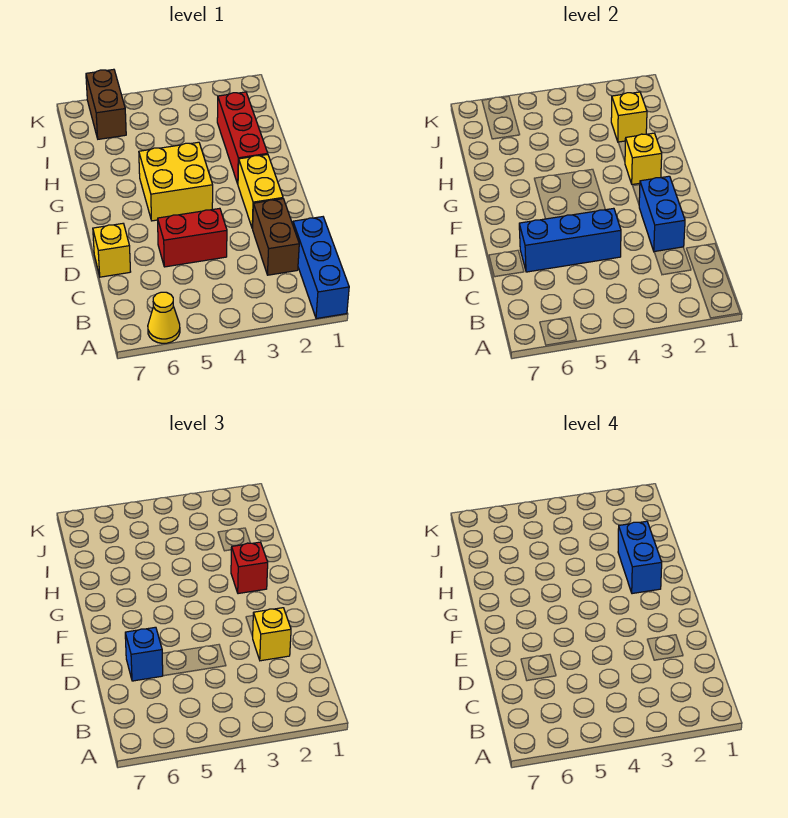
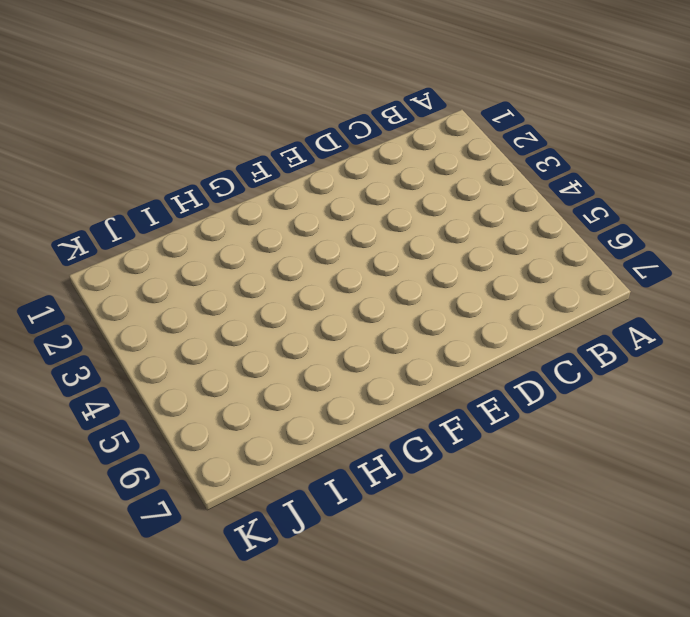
none -> blue 1x3 brick [293,217,349,319]
none -> yellow 1x1 cone [148,292,180,343]
none -> brown 1x2 brick [253,199,299,275]

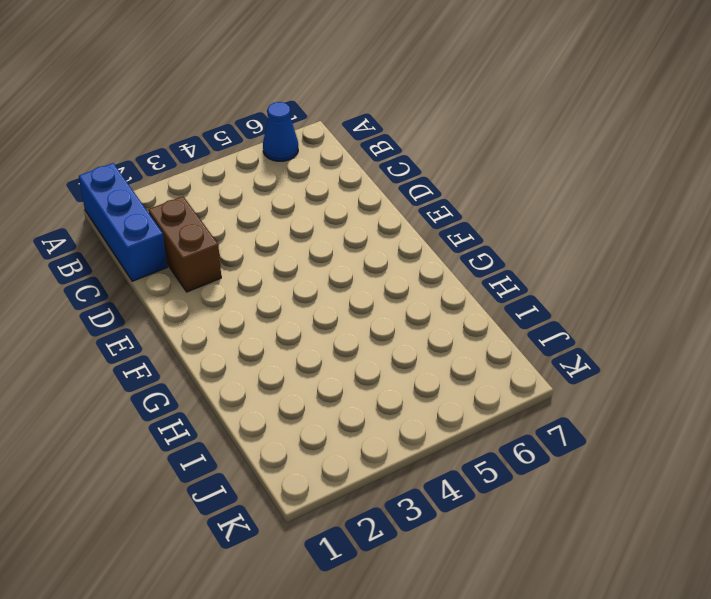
blue 1x1 cone [263,102,298,161] -> yellow 1x1 cone [148,292,180,343]
none -> red 1x2 brick [158,208,227,267]
none -> yellow 1x1 brick [93,224,131,277]
none -> yellow 1x2 brick [238,155,283,229]

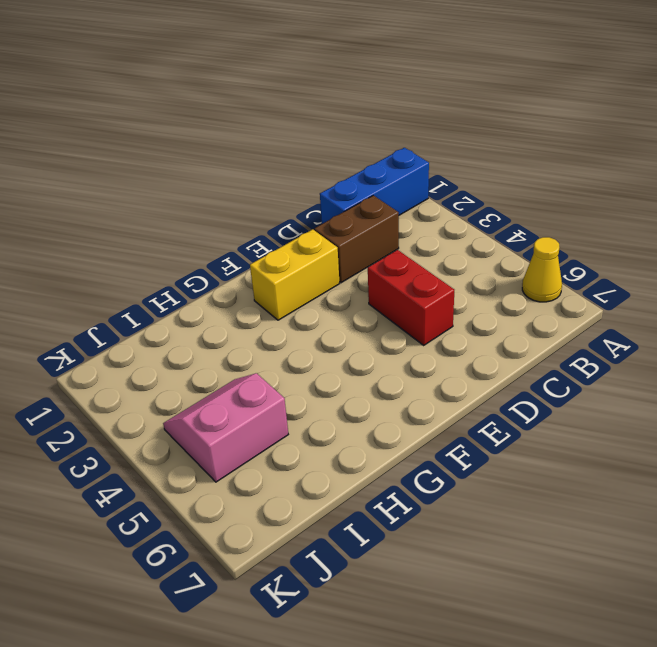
pink 2x2 slope [163,373,288,482] -> none
none -> yellow 1x1 brick [93,224,131,277]
none -> yellow 2x2 brick [139,142,213,221]
none -> red 1x3 brick [217,92,268,184]

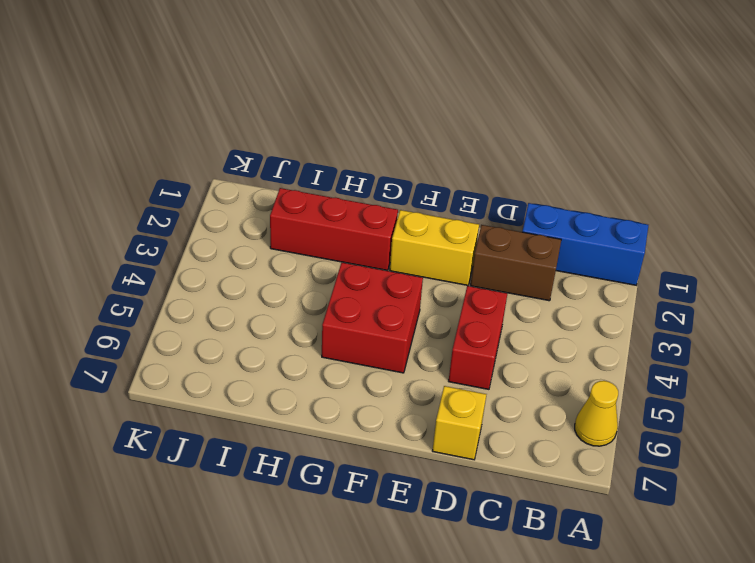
red 2x2 brick [322,262,423,373] -> yellow 2x2 brick [139,142,213,221]
none -> brown 1x2 brick [86,69,126,139]
none -> blue 1x2 brick [639,176,685,252]
none -> blue 1x3 brick [519,208,621,272]

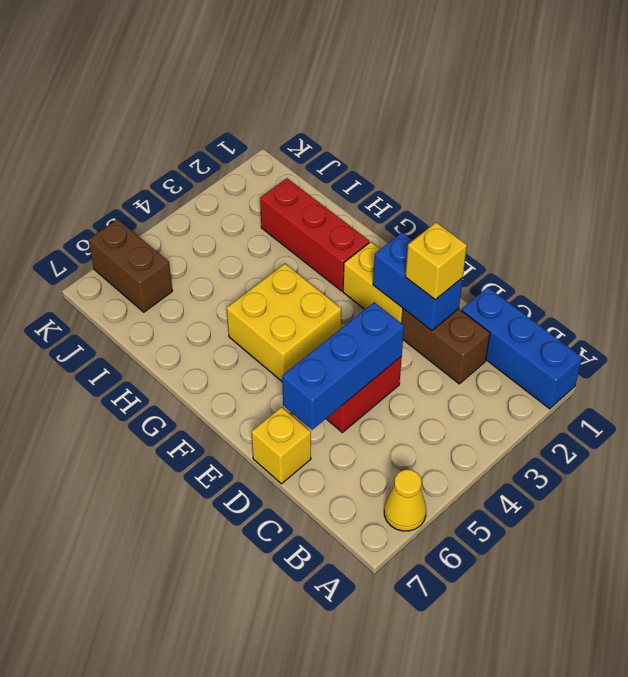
none -> yellow 1x1 brick [625,133,662,185]
none -> yellow 1x1 brick [611,92,647,142]
none -> blue 1x1 brick [125,627,163,681]

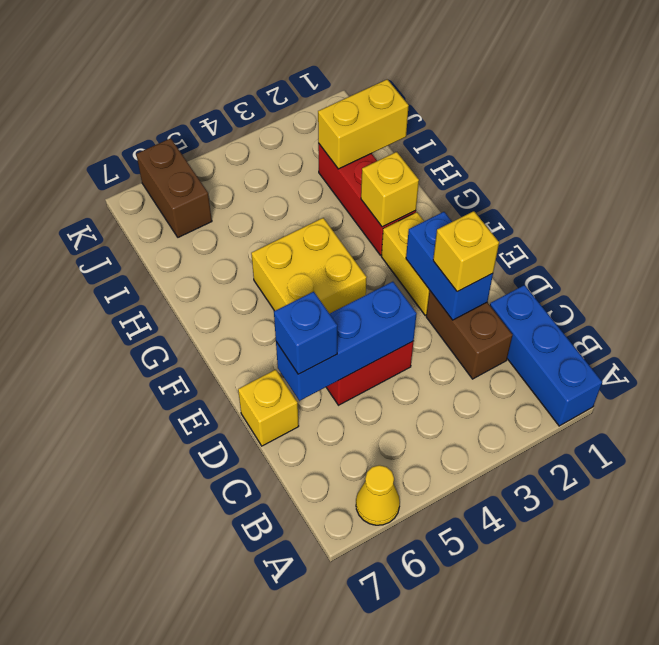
yellow 1x2 brick [318,79,409,169] -> yellow 1x1 brick [611,92,647,142]
none -> red 1x1 brick [231,542,268,594]
none -> blue 1x2 brick [618,521,662,594]

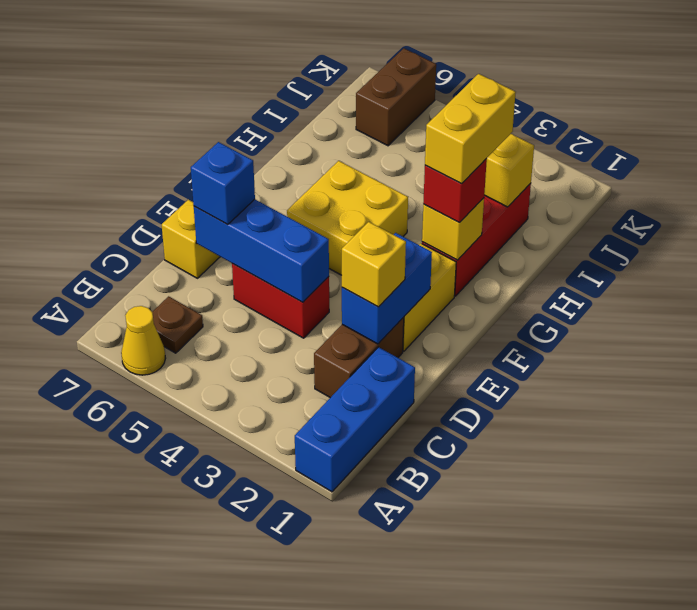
brown 1x1 plate [152,296,203,353] -> none
yellow 1x2 brick [425,74,516,184] -> blue 1x2 brick [618,521,662,594]

